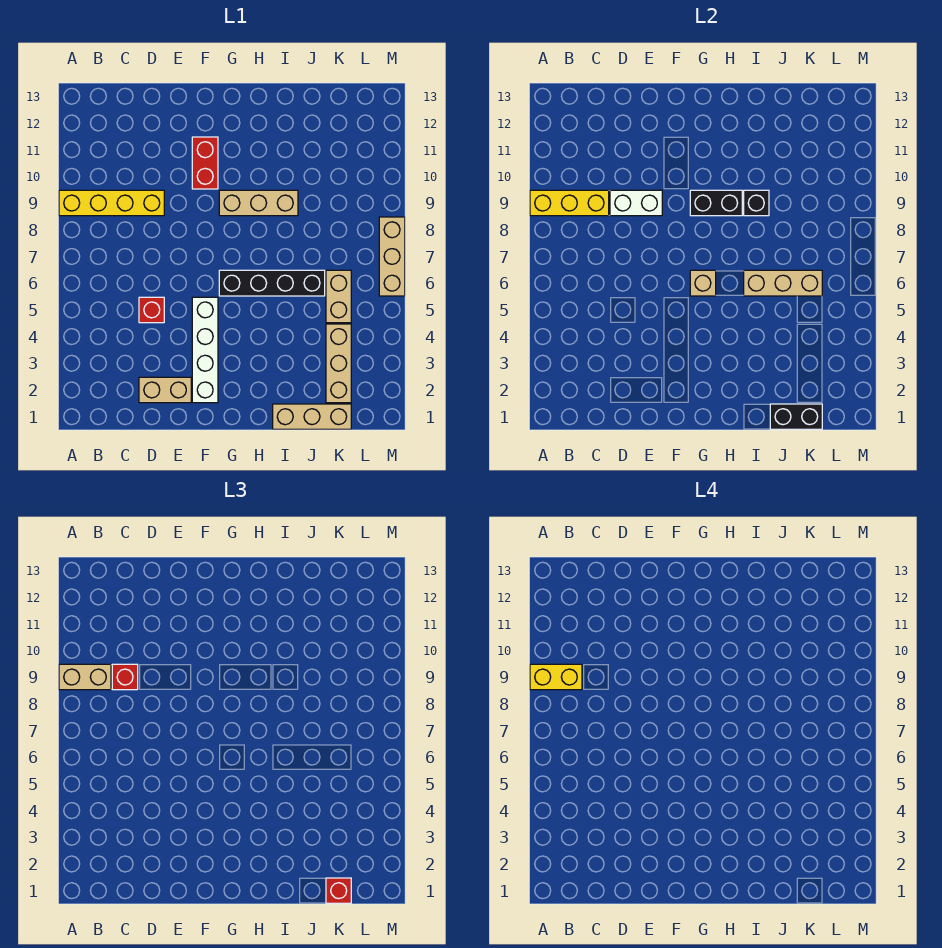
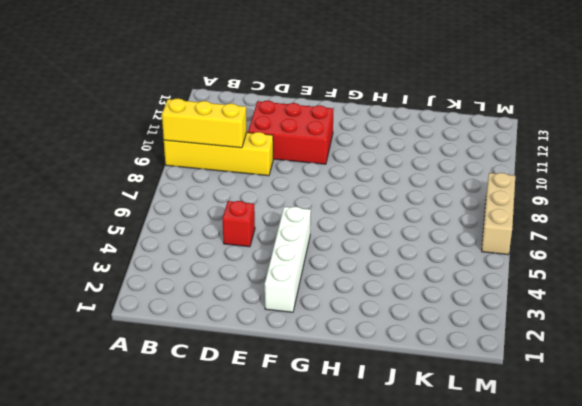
red 2x3 brick [248,101,333,164] -> red 1x2 brick [192,137,218,189]
none -> tan 1x2 brick [139,377,191,403]
none -> black 1x4 brick [219,270,325,296]
none -> tan 1x3 brick [219,190,298,216]

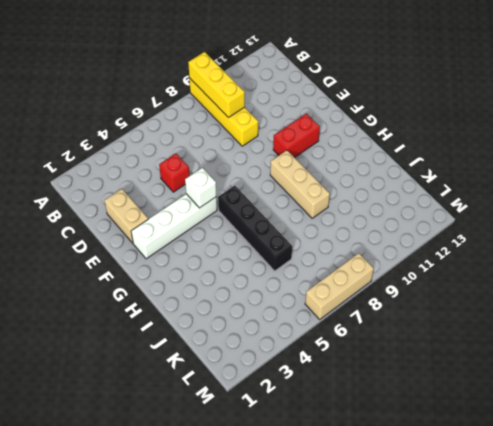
white 1x1 brick [185,168,217,208] -> none
none -> tan 1x3 brick [273,404,351,429]
none -> tan 1x3 brick [326,324,351,403]
none -> tan 1x2 brick [326,270,351,323]

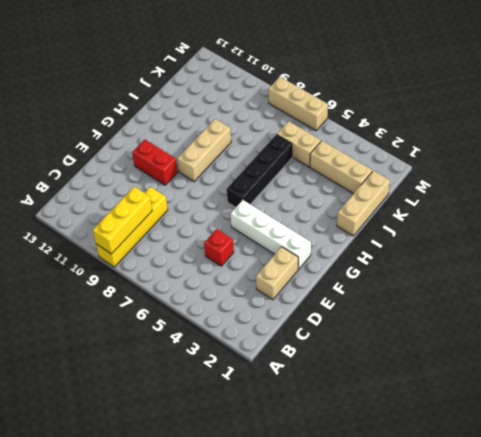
none -> white 1x2 brick [610,190,662,216]
none -> tan 1x1 brick [690,270,716,296]
none -> black 1x2 brick [690,190,742,216]

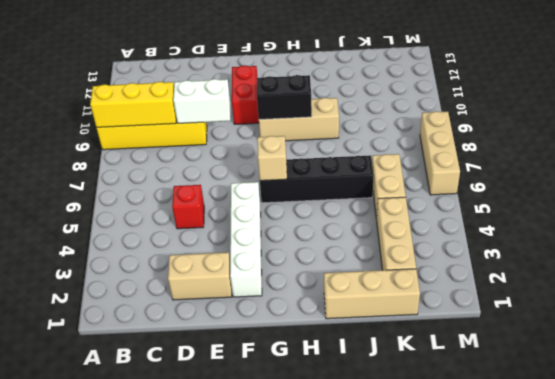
none -> tan 1x3 brick [744,270,822,296]
none -> black 1x1 brick [744,190,769,216]
none -> black 1x2 brick [770,404,822,429]

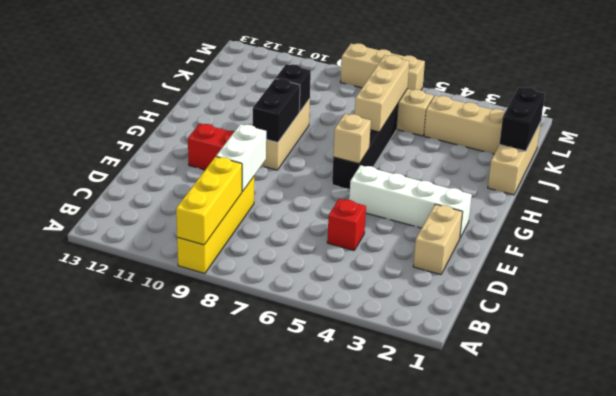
none -> tan 1x2 brick [59,664,111,690]
none -> red 1x1 brick [112,664,138,690]
none -> red 1x1 brick [326,878,351,903]

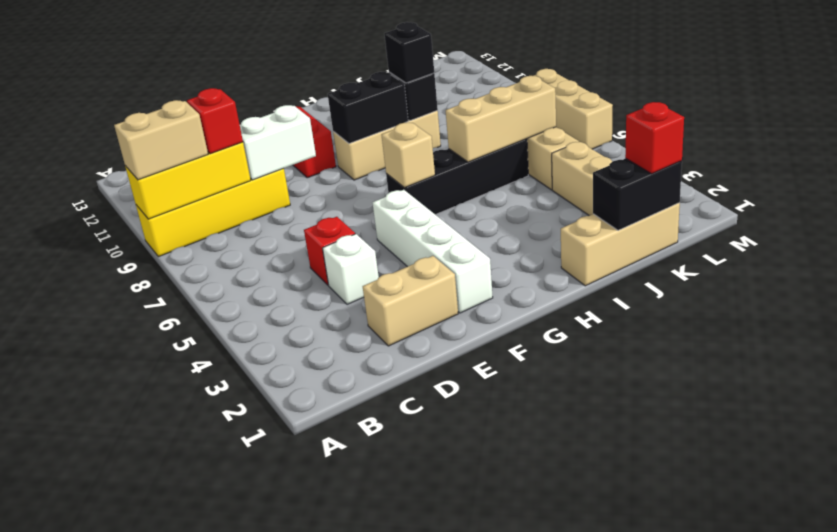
white 1x1 brick [323,234,379,304] -> none
black 1x1 brick [384,22,434,83] -> none
none -> yellow 1x2 brick [530,664,582,690]

